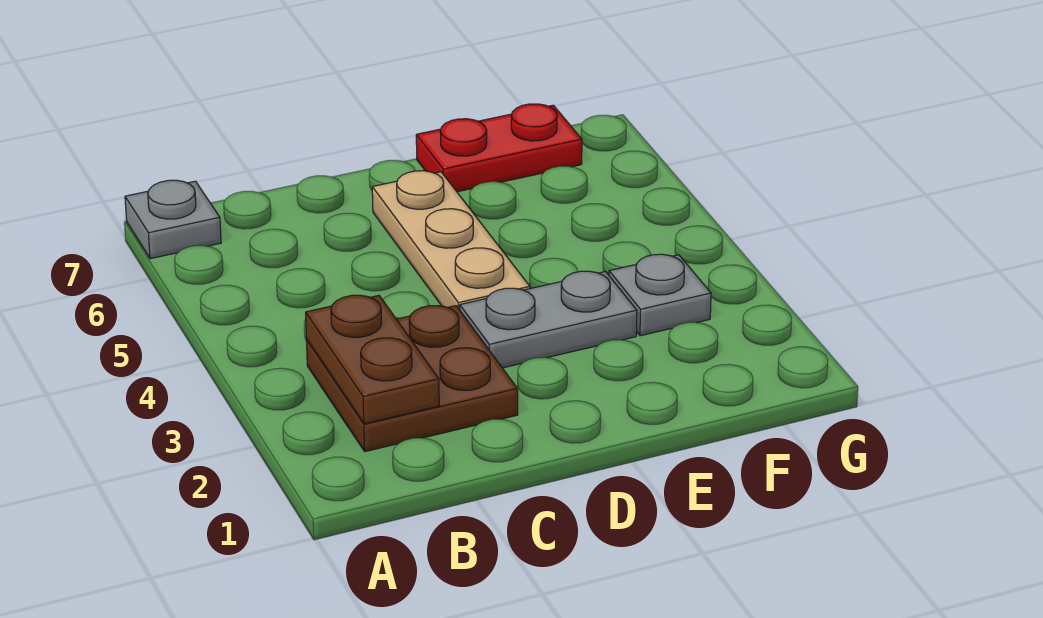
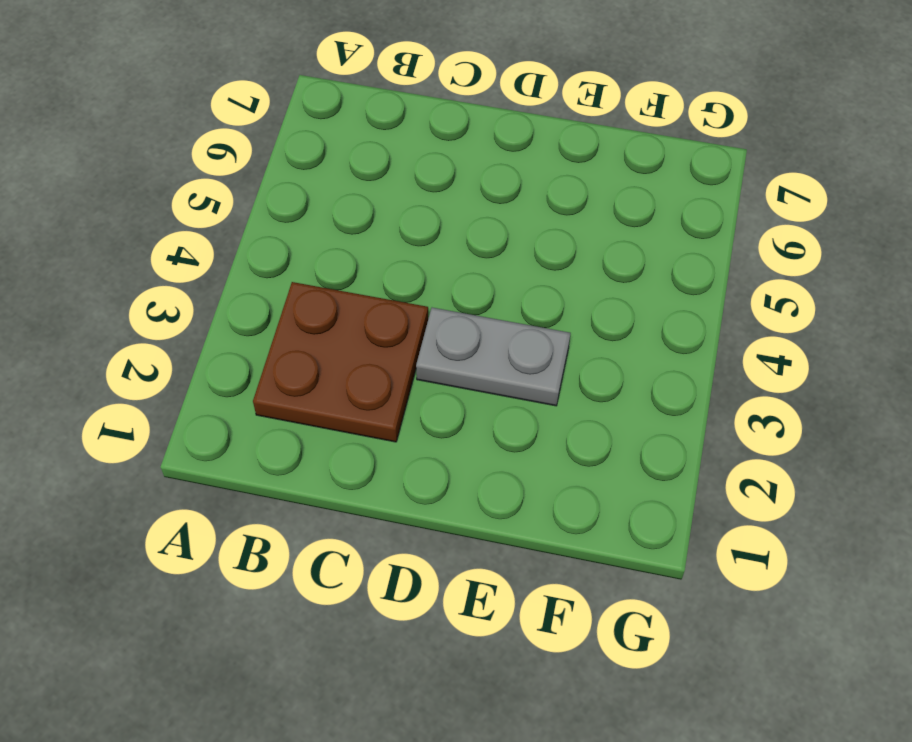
none -> grey 1x1 plate [125,180,221,259]
none -> tan 1x3 plate [372,171,530,310]

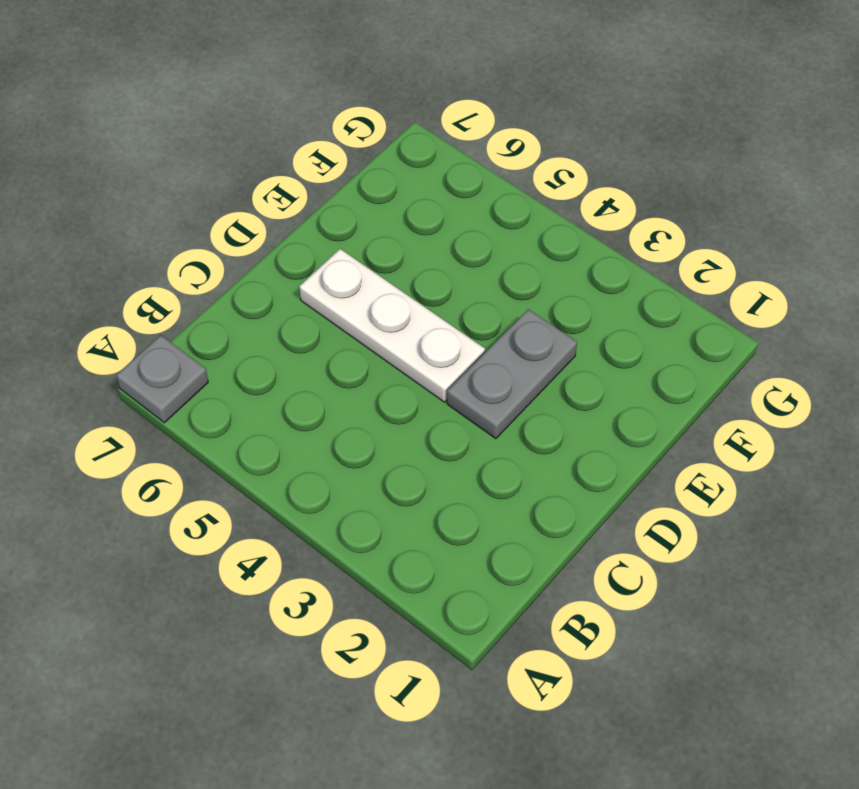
white 1x3 plate [299,249,485,402] -> tan 1x3 plate [372,171,530,310]
none -> brown 2x2 plate [307,306,518,452]
none -> red 1x2 plate [416,104,582,192]

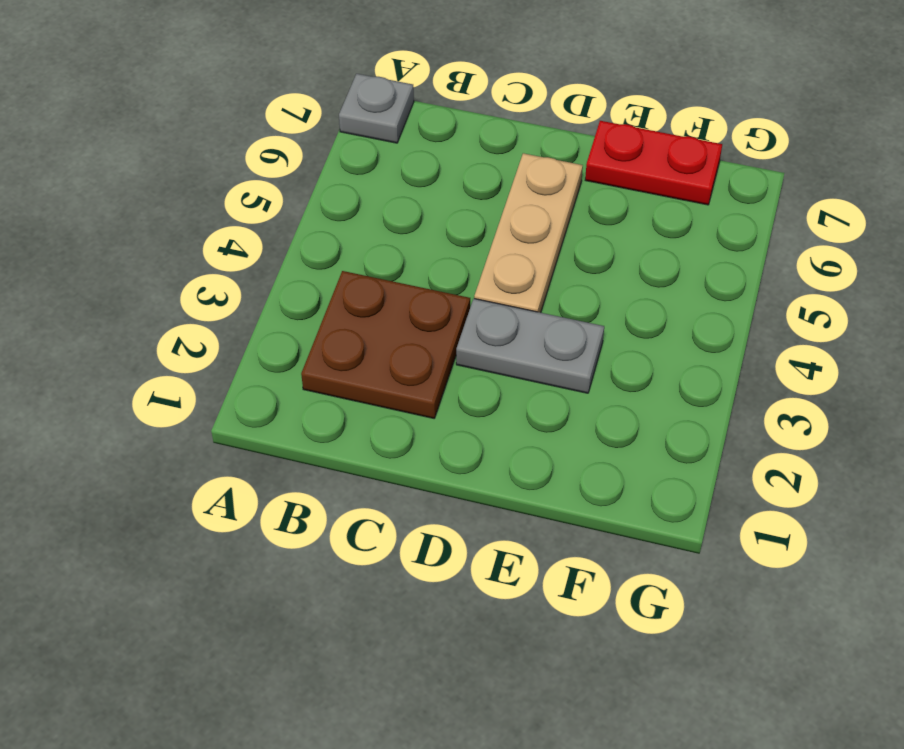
none -> grey 1x1 plate [609,254,711,336]
none -> brown 1x2 plate [306,295,439,424]

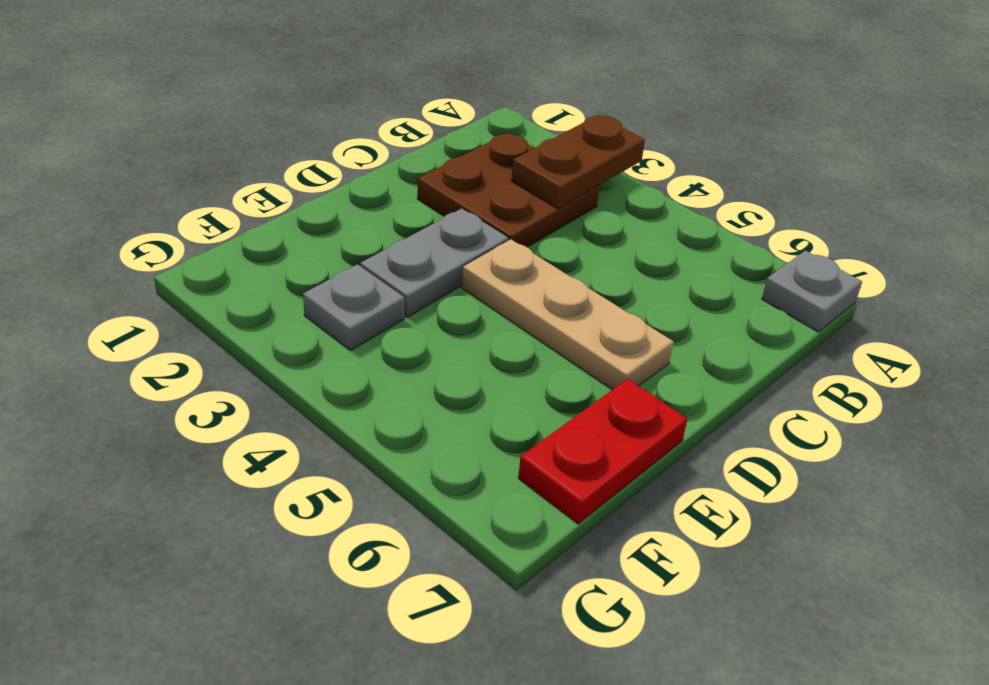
brown 1x2 plate [511,115,645,209] -> brown 1x2 plate turned to [306,295,439,424]

